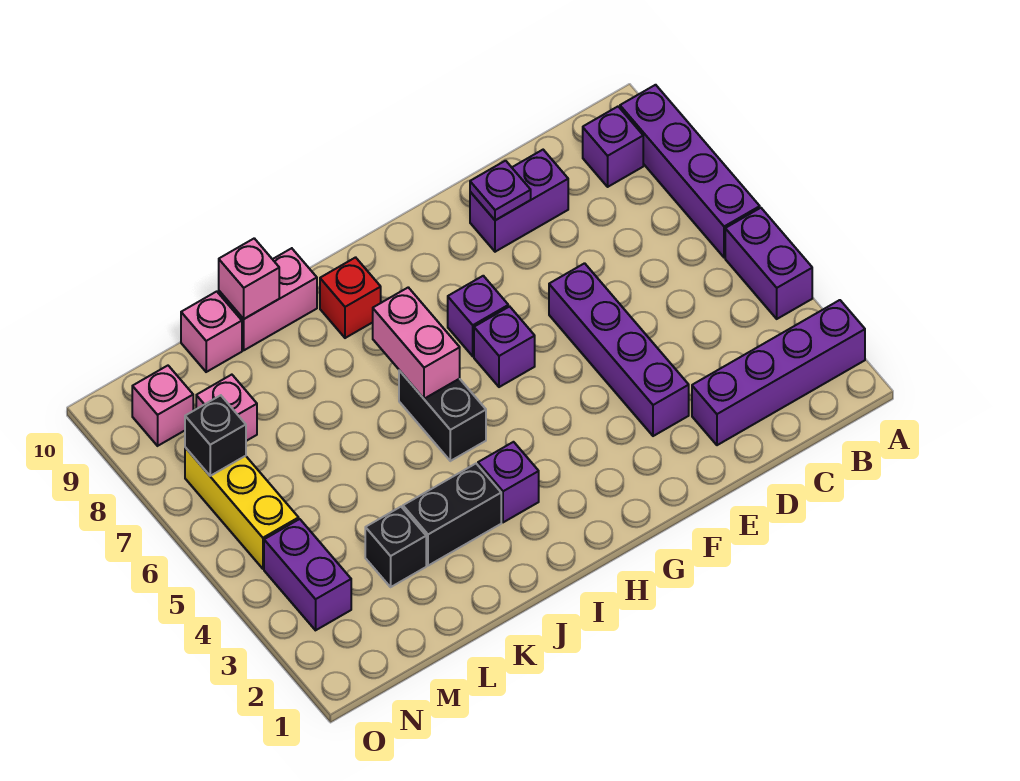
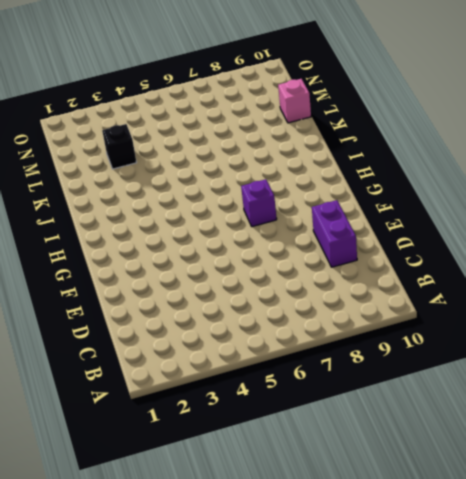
none -> purple 1x4 brick [692,300,865,445]
none -> purple 1x2 brick [725,208,812,319]
none -> purple 1x4 brick [620,85,760,258]

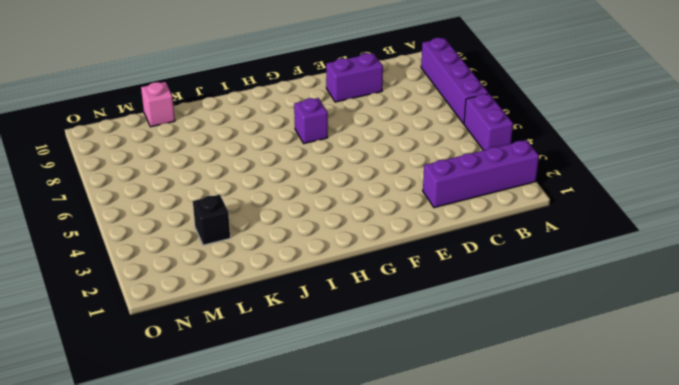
none -> purple 1x1 brick [583,107,643,187]
none -> purple 1x4 brick [549,263,689,436]
none -> purple 1x1 brick [474,306,535,387]

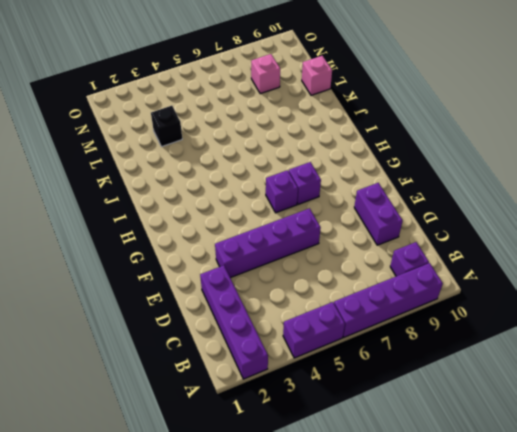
none -> purple 1x1 brick [478,442,539,522]
none -> black 1x2 brick [399,370,486,461]
none -> red 1x1 brick [320,257,381,338]

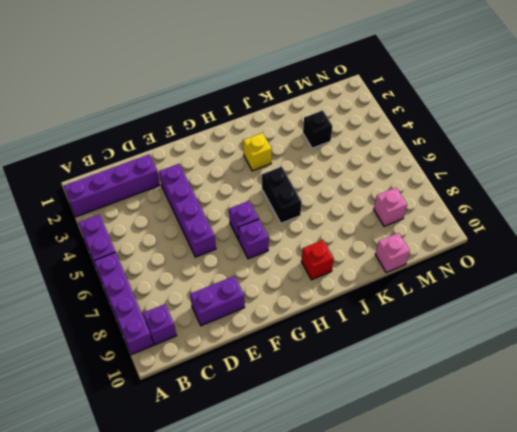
yellow 1x1 brick [243,133,272,171] -> purple 1x1 brick [478,442,539,522]
none -> black 1x2 brick [403,464,501,566]
none -> pink 1x2 brick [219,248,317,350]
none -> purple 1x2 brick [264,519,351,630]

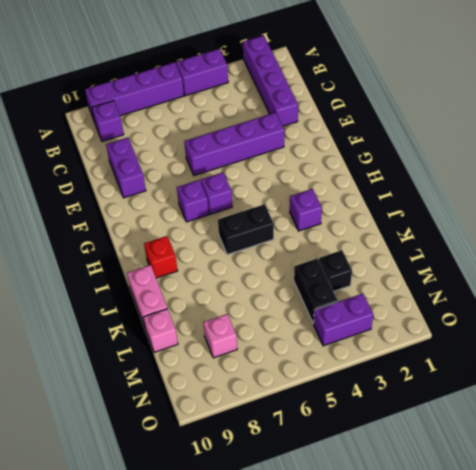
black 1x2 brick [294,258,338,324] -> black 1x2 brick moved to [403,464,501,566]
none -> yellow 1x3 brick [185,448,299,569]
none -> pink 1x1 brick [132,366,193,446]
none -> purple 1x1 plate [470,161,531,220]

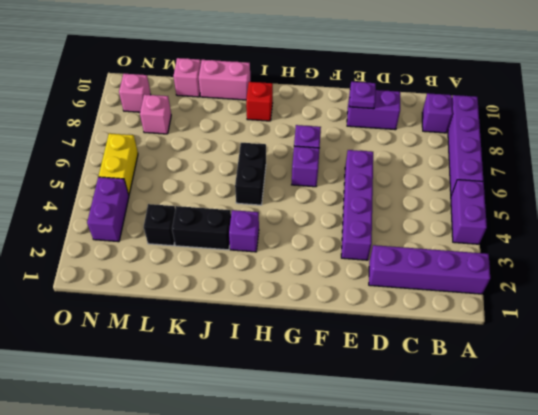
yellow 1x2 brick [99,133,138,195] -> yellow 1x3 brick [185,448,299,569]
none -> pink 1x2 brick [373,287,460,399]
none -> pink 1x1 brick [219,238,279,319]
none -> black 1x1 brick [185,395,246,476]

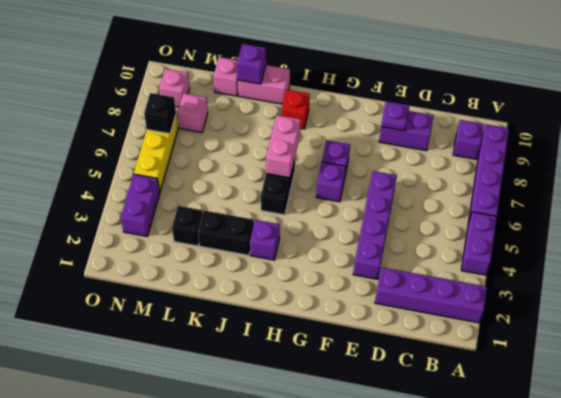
purple 1x1 brick [237,44,266,84] -> pink 1x1 brick [219,238,279,319]

